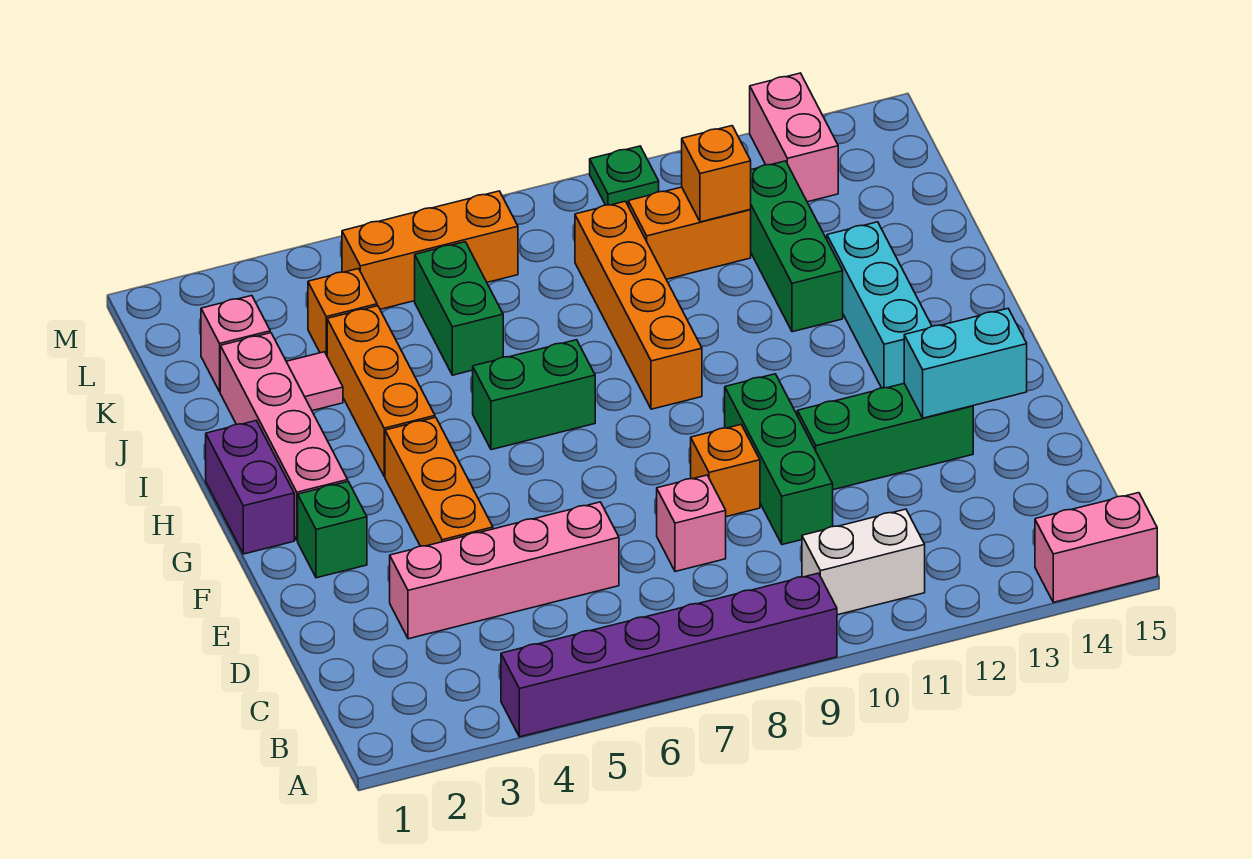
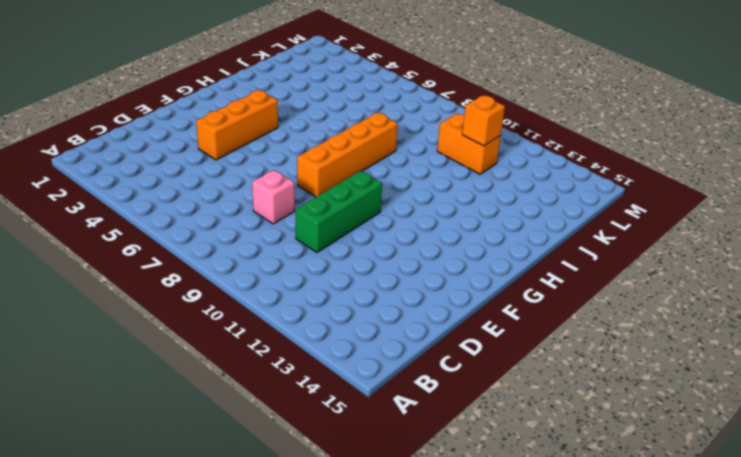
orange 1x4 brick [297,113,398,197] -> orange 1x4 brick moved to [575,201,702,409]
none -> purple 1x6 brick [501,573,837,737]
none -> pink 1x2 brick [1035,493,1157,602]
none -> white 1x2 brick [802,509,925,615]

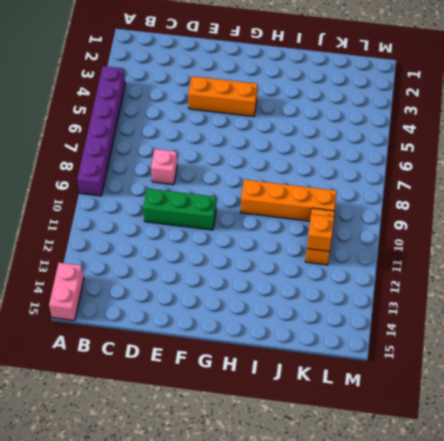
none -> white 1x2 brick [802,509,925,615]
none -> pink 1x4 brick [390,502,619,639]
none -> orange 1x1 brick [691,425,760,517]

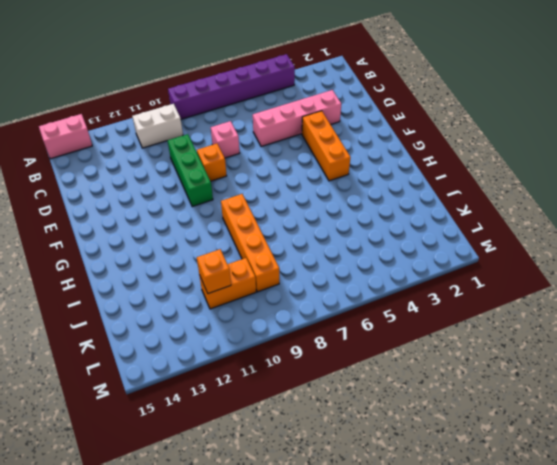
none -> green 1x3 brick [797,383,973,490]
none -> green 1x1 brick [298,482,367,578]
none -> purple 1x2 brick [206,421,294,554]

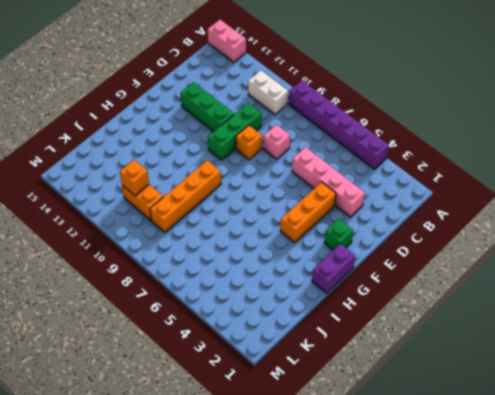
none -> pink 1x4 brick [220,333,348,541]
none -> cyan 1x3 brick [827,222,932,388]
none -> orange 1x3 brick [327,306,435,477]

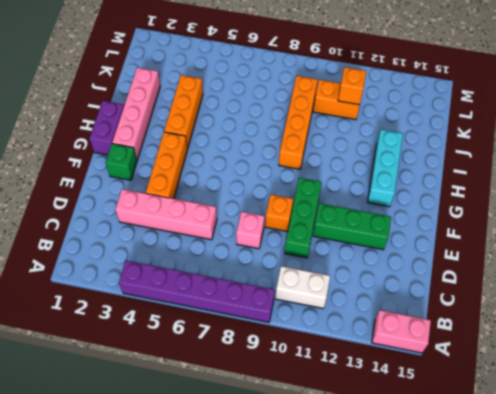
none -> green 1x2 brick [473,340,595,450]
none -> green 1x3 brick [751,161,843,332]
none -> pink 1x1 tile [286,352,343,411]

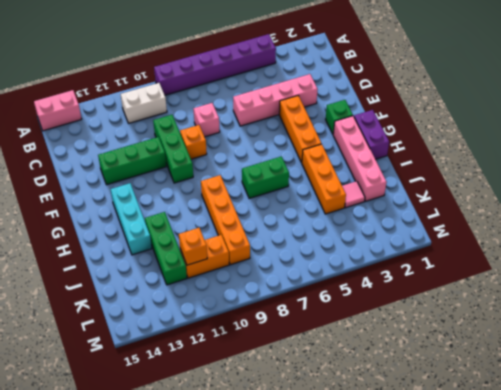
none -> green 1x2 brick [415,242,503,375]
none -> pink 1x1 brick [201,296,270,392]
none -> orange 1x1 brick [308,269,377,355]

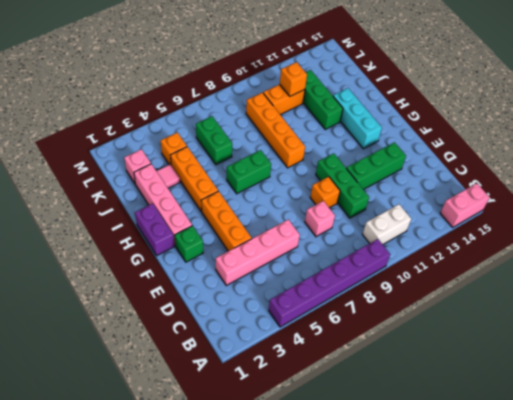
none -> orange 1x3 brick [342,191,518,309]
none -> pink 1x2 brick [750,73,838,202]
none -> green 1x1 plate [590,146,659,205]

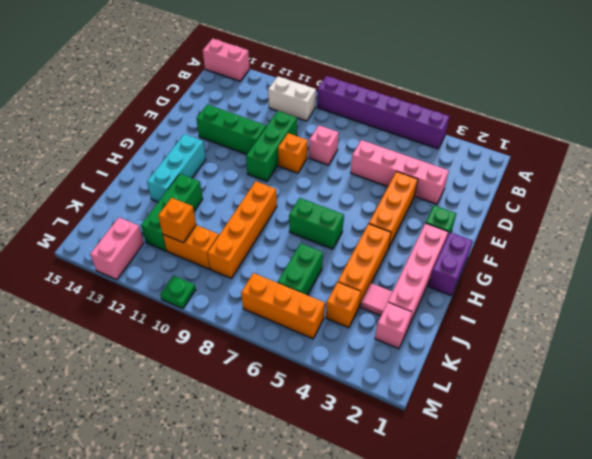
none -> cyan 1x2 brick [904,309,1027,418]

